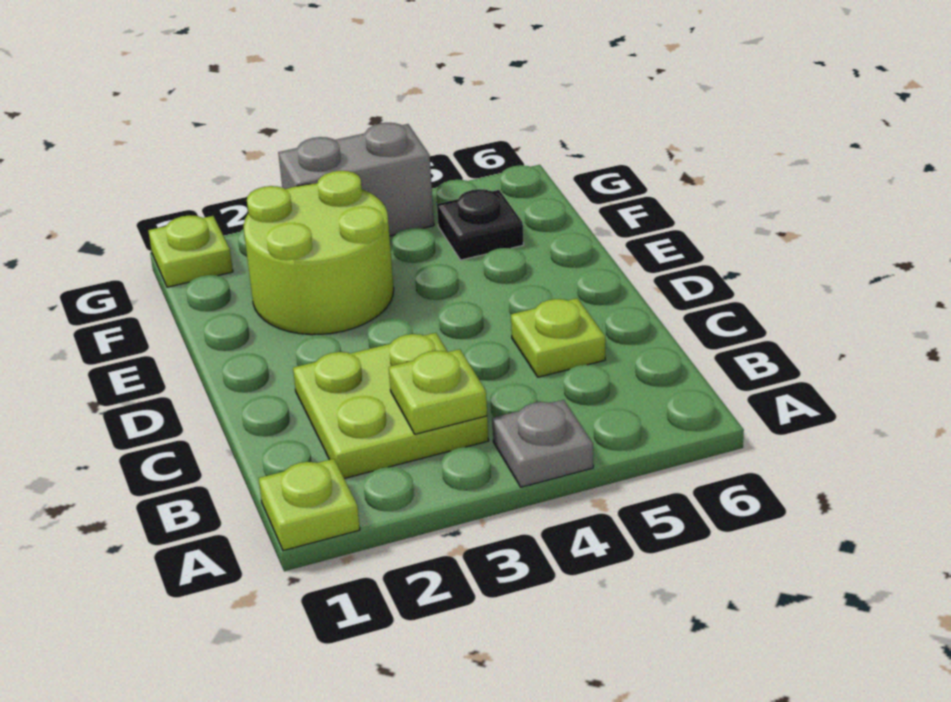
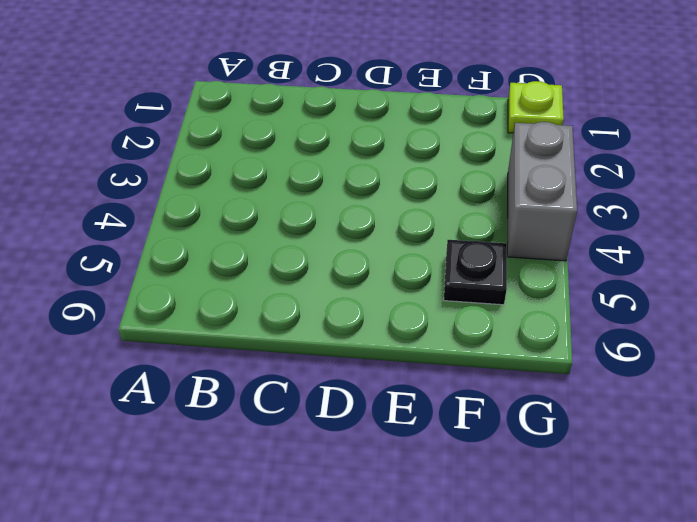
none -> lime 1x1 plate [259,459,360,551]
none -> grey 1x1 plate [492,400,593,487]

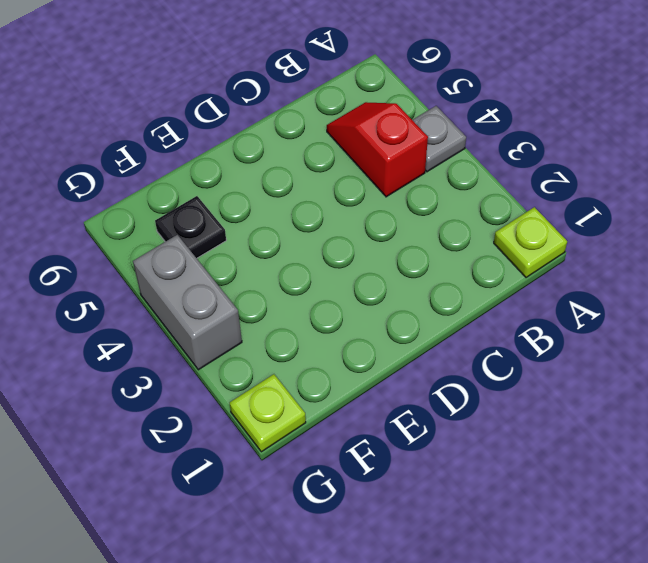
red 1x2 slope [327,102,428,197] -> none
none -> lime 2x2 plate [293,333,489,479]
none -> lime 1x1 plate [511,298,605,377]

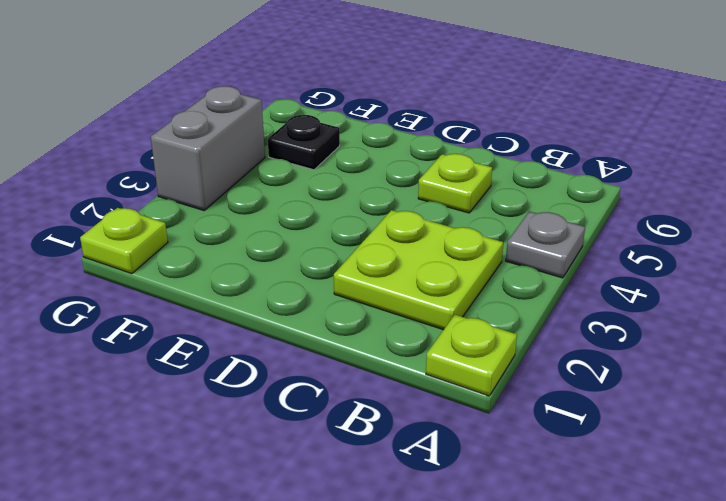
none -> lime 2x2 round brick [244,171,394,335]
none -> lime 1x1 plate [389,349,487,434]

